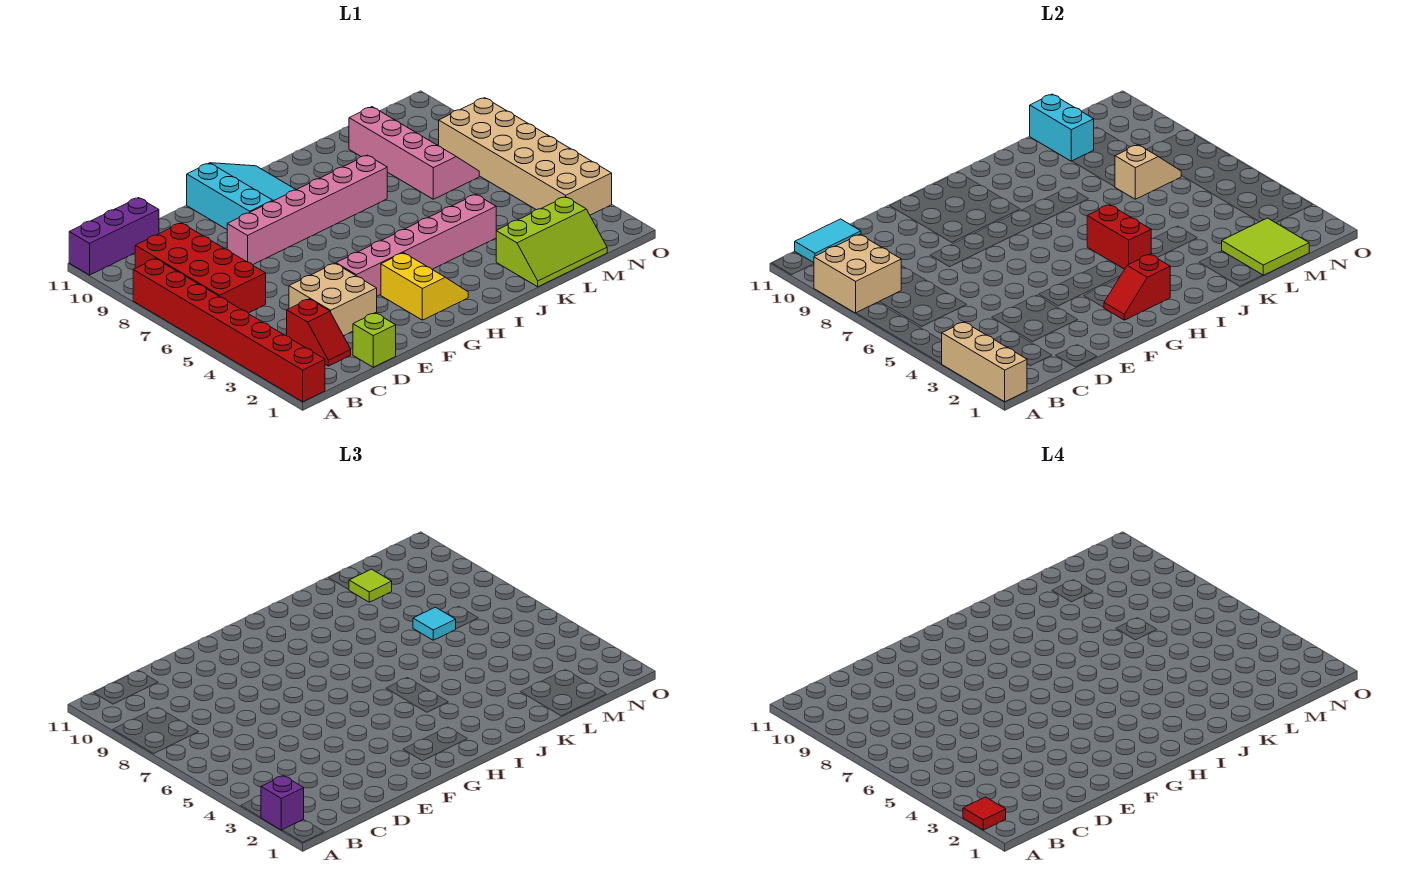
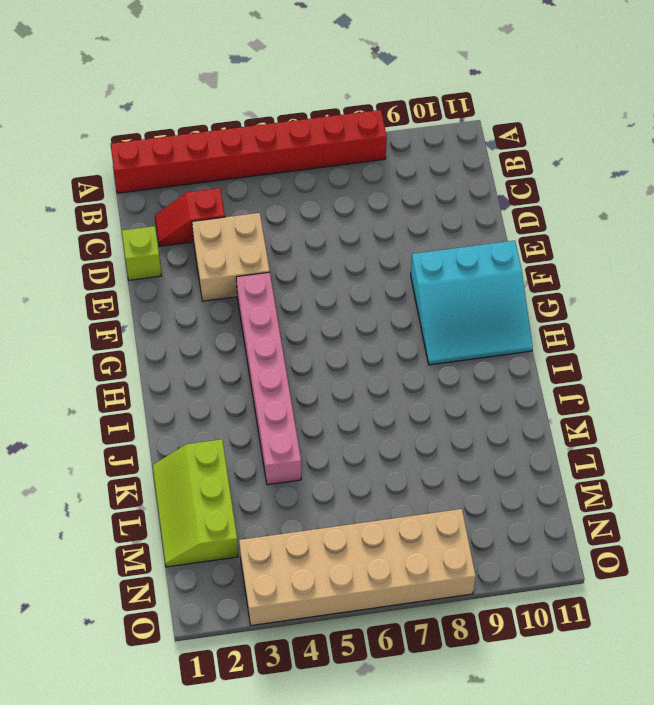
none -> purple 1x3 brick [69,198,159,275]
none -> red 2x4 brick [135,223,266,313]
none -> pink 1x6 brick [227,155,387,265]

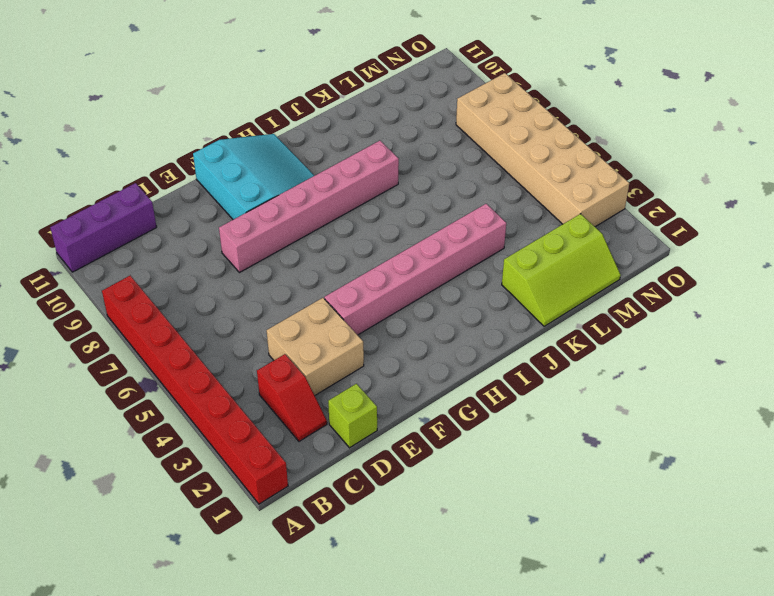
none -> red 2x4 brick [135,223,266,313]
none -> yellow 2x2 slope [381,253,468,320]
none -> pink 2x4 slope [349,107,479,199]

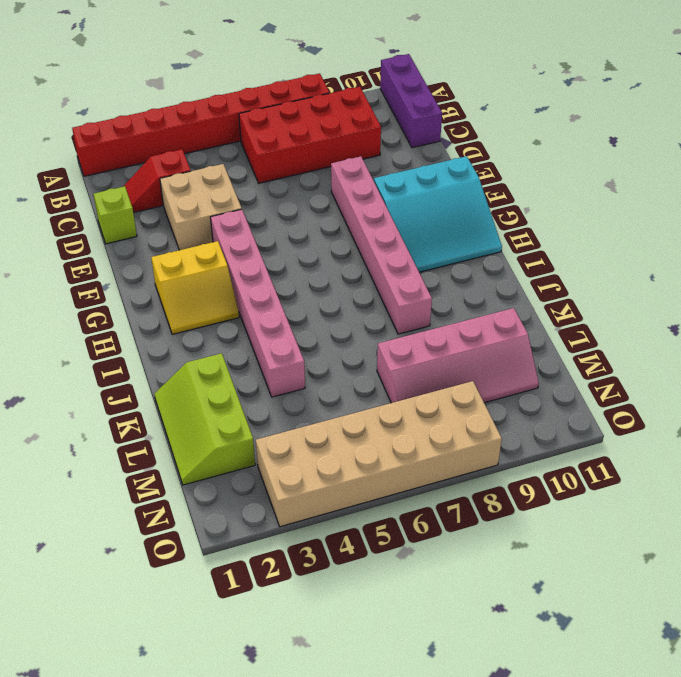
none -> tan 1x3 brick [942,322,1027,402]
none -> tan 2x2 brick [814,234,901,313]
none -> cyan 1x2 tile [795,219,861,263]

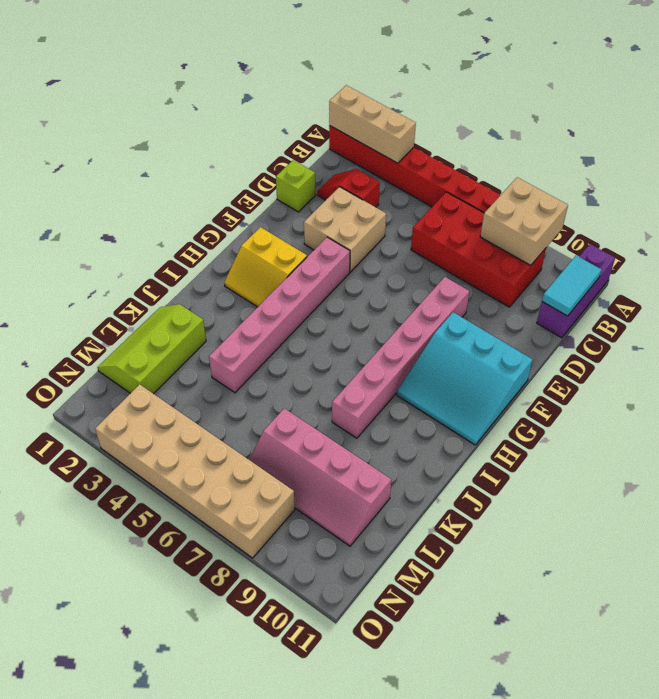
none -> red 1x2 slope [1104,254,1170,320]
none -> red 1x2 brick [1087,205,1151,269]
none -> lime 2x2 tile [1222,218,1309,275]

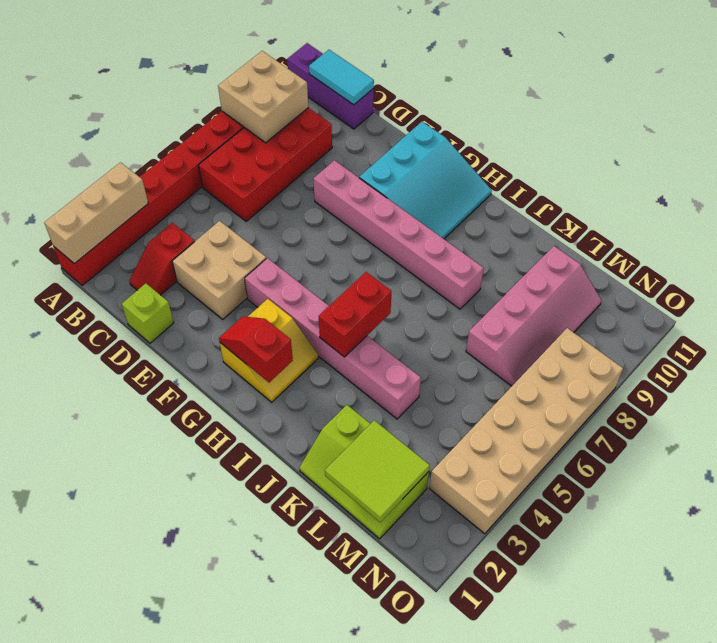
none -> tan 1x2 slope [1115,145,1181,199]
none -> cyan 1x2 brick [1030,94,1094,161]
none -> purple 1x1 brick [261,776,304,830]

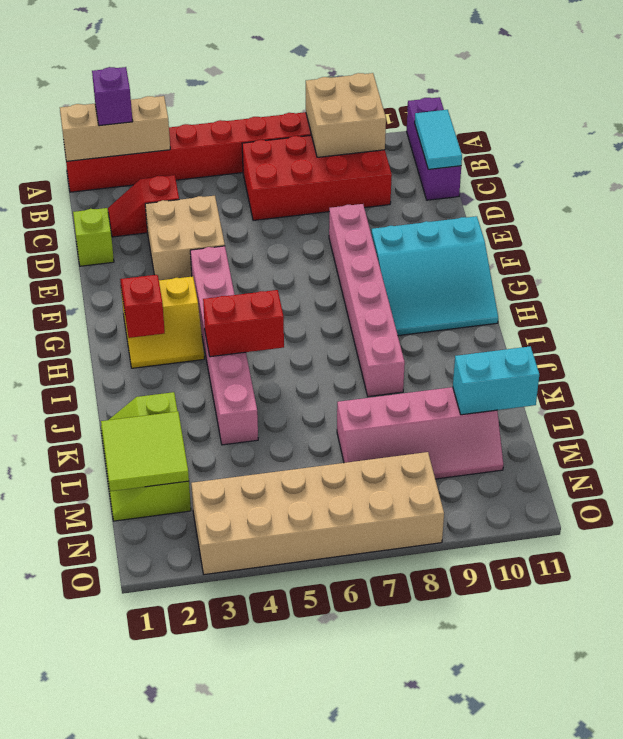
none -> tan 1x2 slope [1115,145,1181,199]
none -> cyan 1x1 tile [413,607,456,640]
none -> lime 1x1 tile [349,569,392,602]

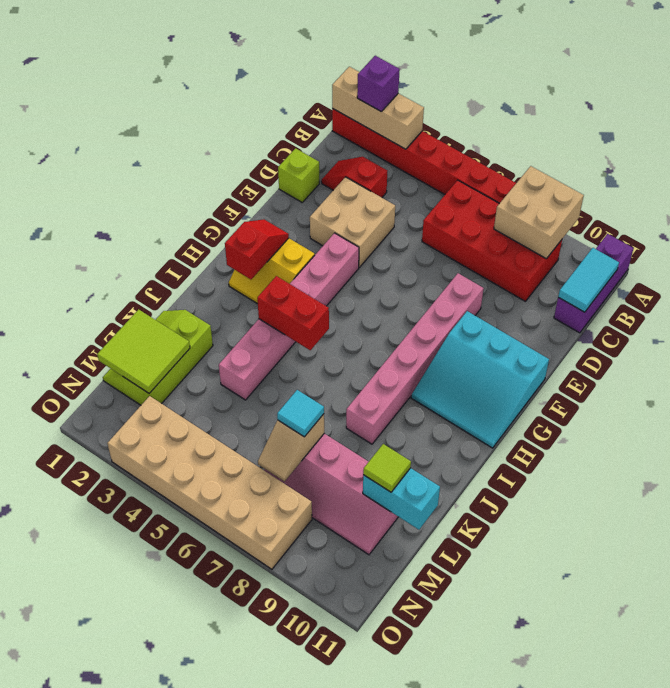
none -> red 1x1 tile [963,797,1006,830]

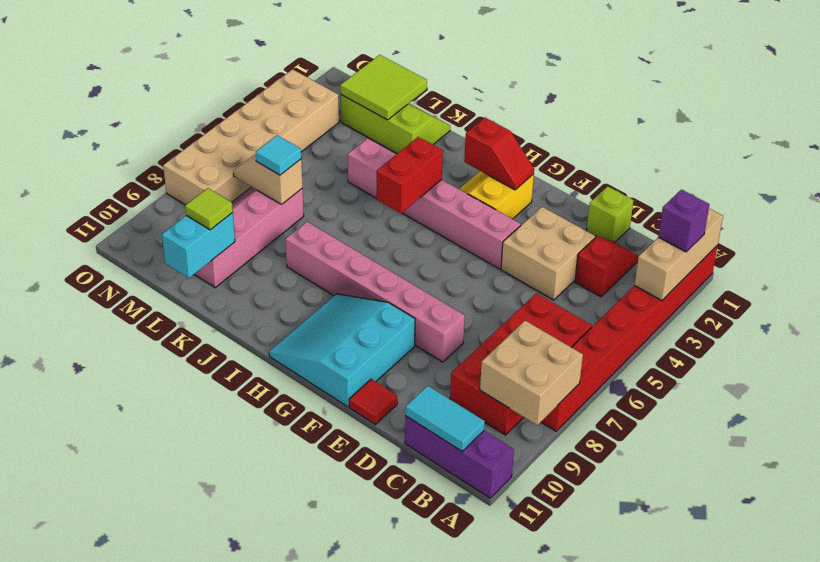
red 1x1 tile [349,379,397,425] -> red 1x1 tile moved to [963,797,1006,830]

